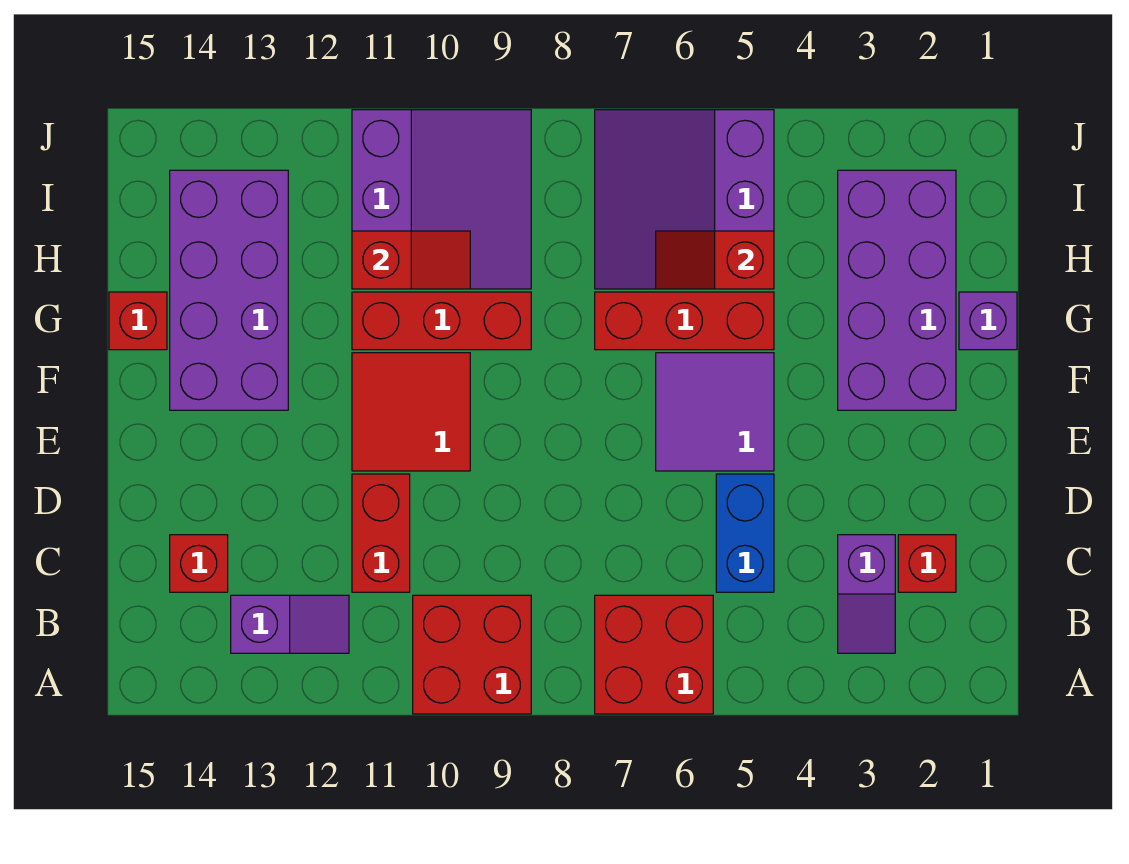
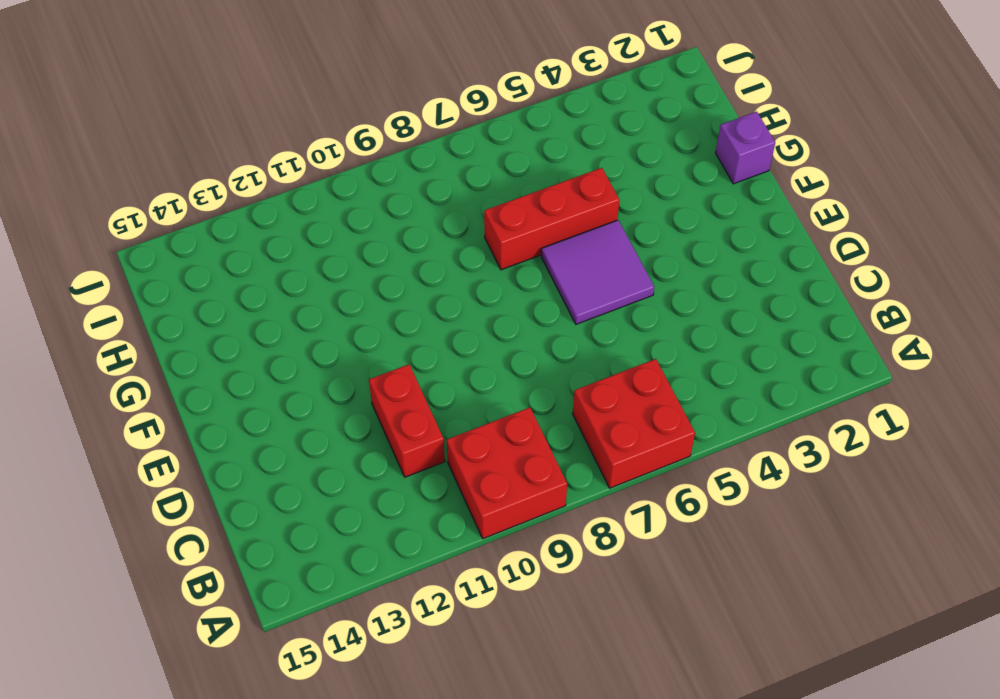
none -> purple 1x2 slope [838,535,895,653]
none -> purple 1x2 slope [231,595,349,653]
none -> red 1x1 brick [898,535,956,592]

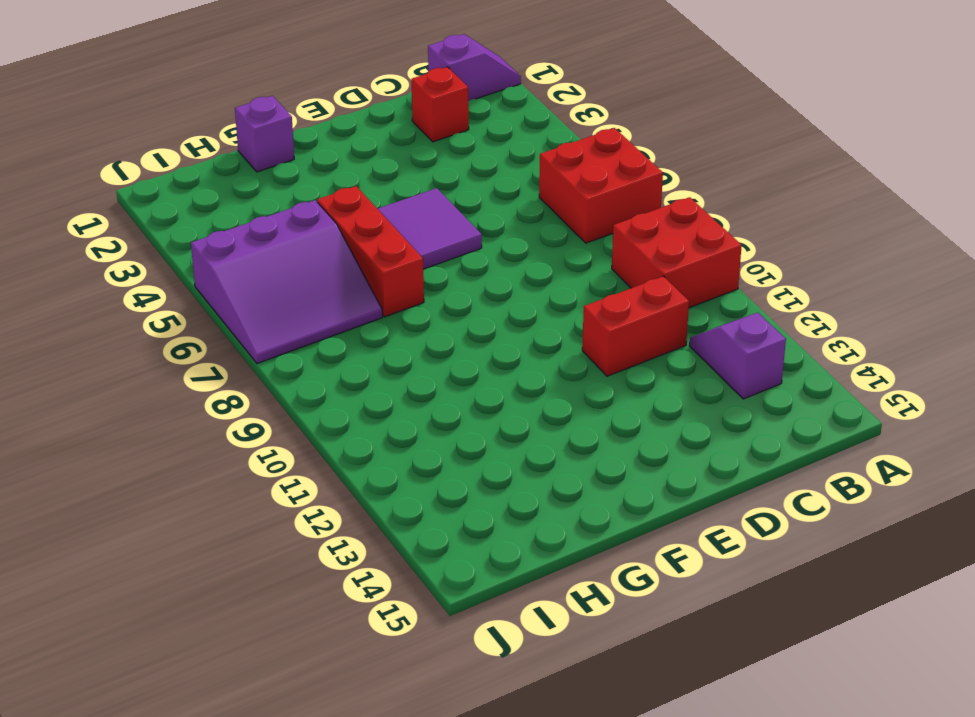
purple 1x2 slope [428,34,521,101] -> purple 1x2 slope moved to [838,535,895,653]
none -> blue 1x2 brick [716,474,774,592]
none -> red 1x1 brick [170,535,228,592]
none -> red 2x2 tile [352,353,470,471]

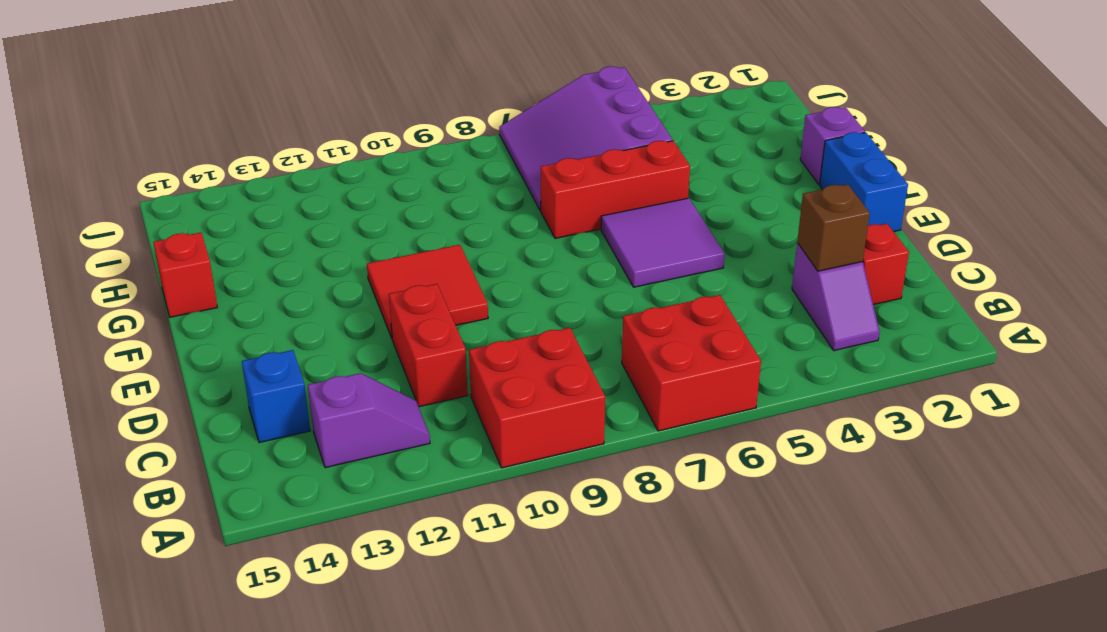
brown 1x1 brick [797,184,870,271] -> none
blue 1x1 brick [242,350,310,443] -> red 1x1 brick [170,535,228,592]
blue 1x2 brick [820,132,908,232] -> blue 1x2 brick moved to [716,474,774,592]
none -> purple 2x4 brick [838,170,956,410]
none -> purple 2x4 brick [170,170,288,410]
none -> red 1x3 brick [352,292,531,350]

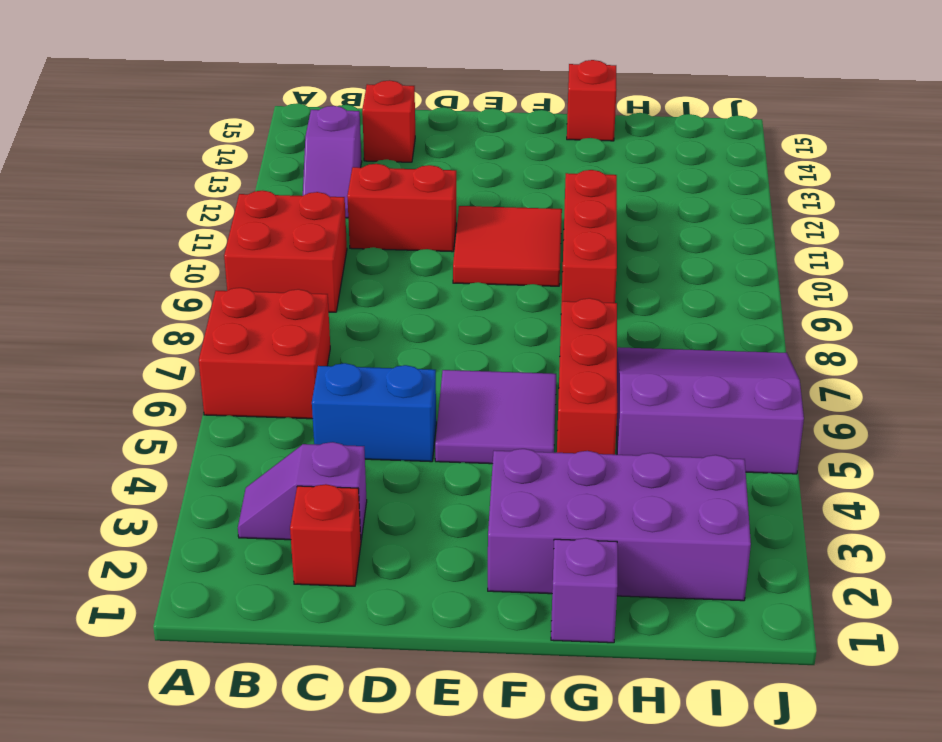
none -> purple 2x4 brick [170,170,288,410]
none -> purple 3x3 slope [352,110,531,289]
none -> red 1x2 slope [656,231,774,289]

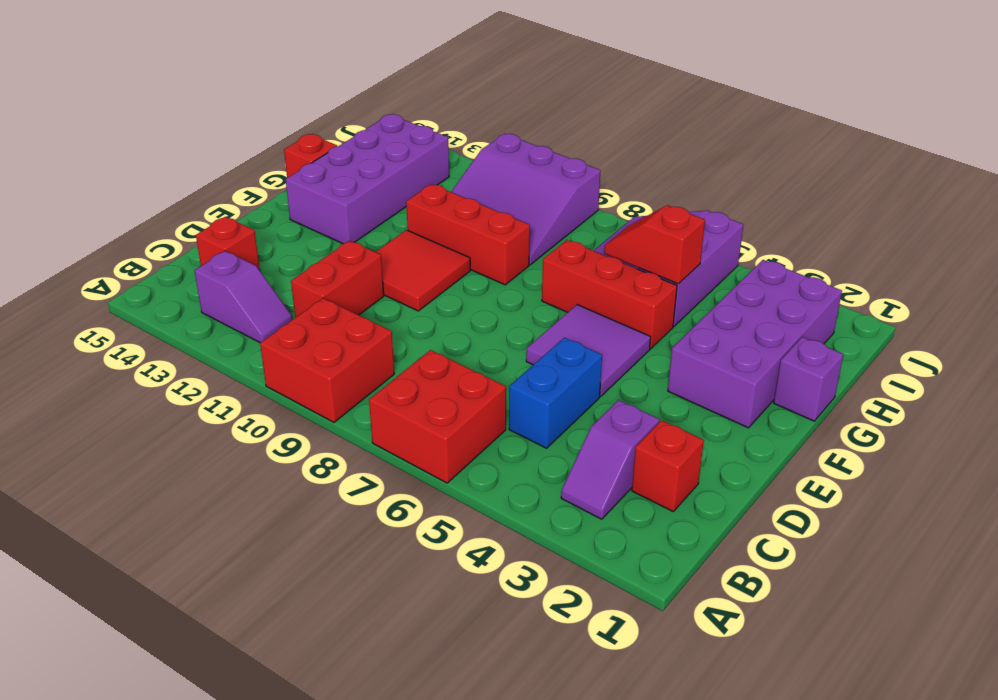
purple 3x3 slope [451,134,600,265] -> purple 3x3 slope turned to [352,110,531,289]
none -> red 1x2 slope [352,231,470,289]

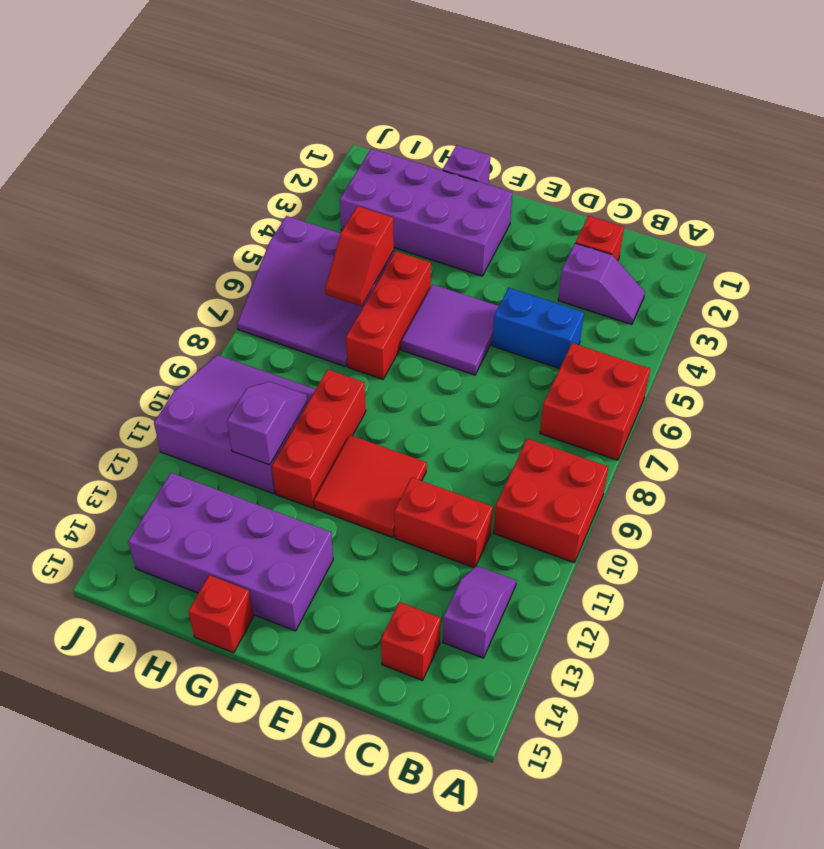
purple 1x2 slope [227,382,307,465] -> red 1x2 slope [352,231,470,289]

